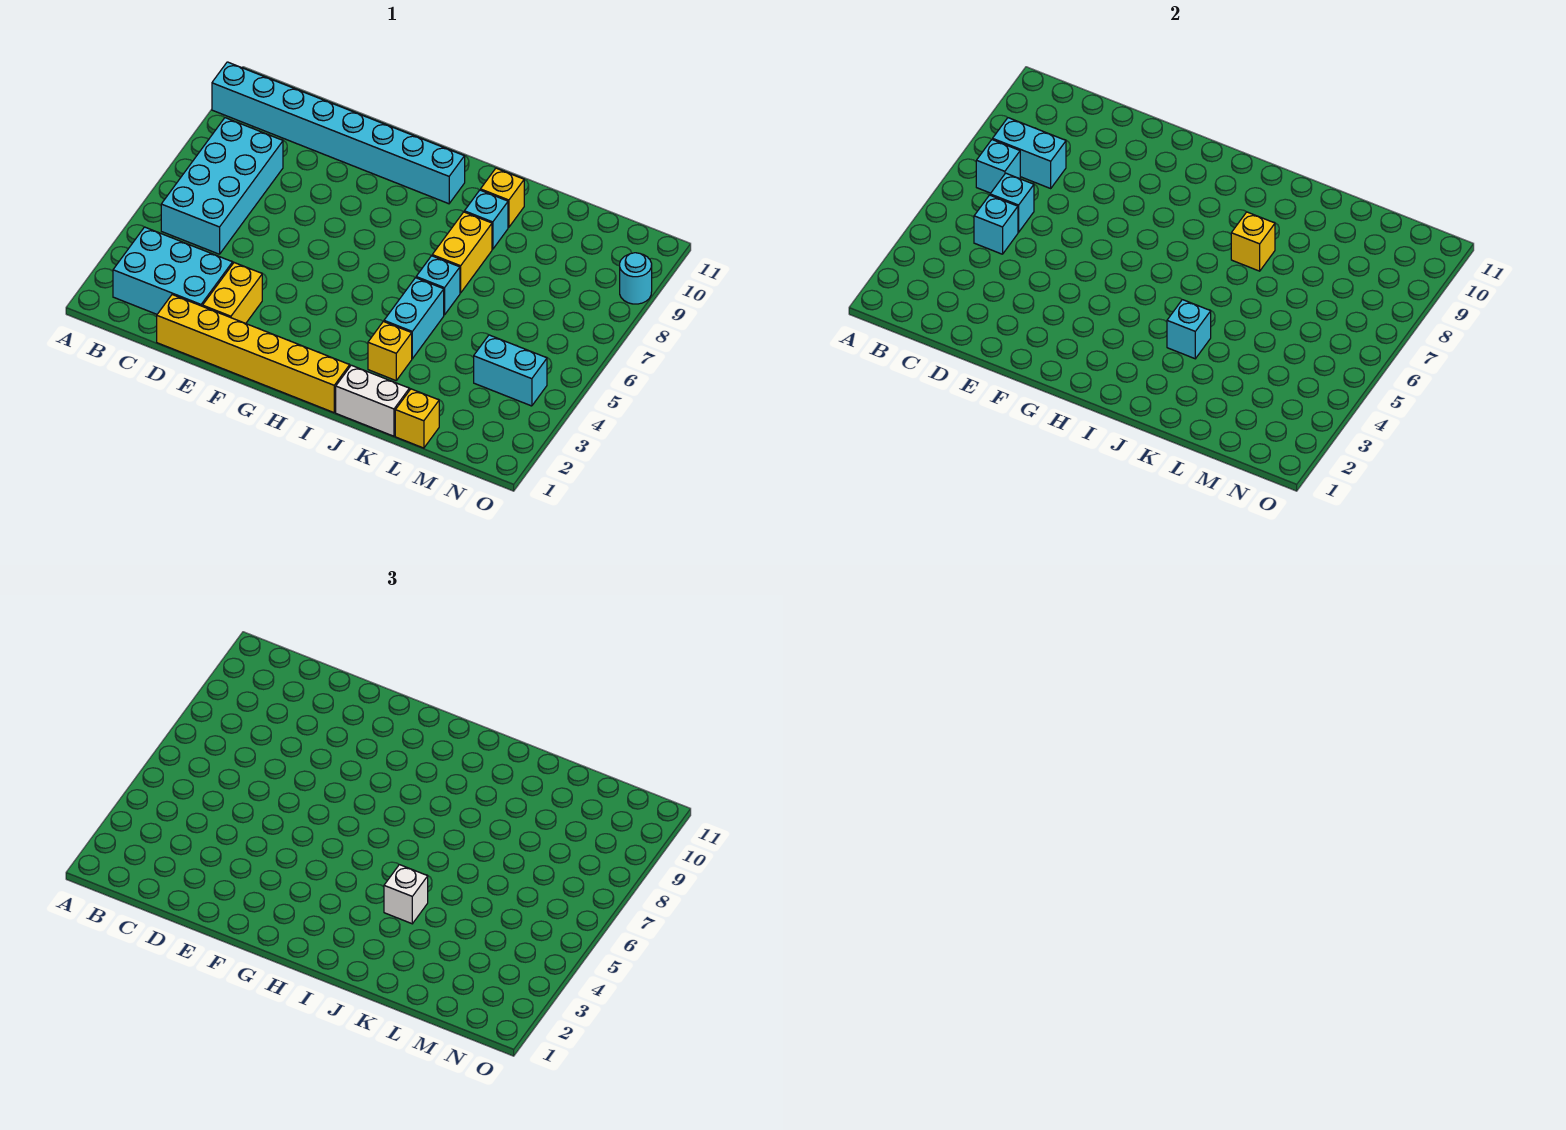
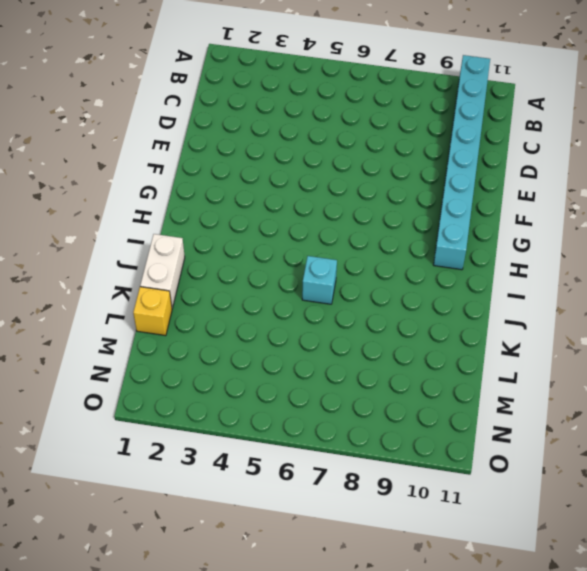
none -> cyan 2x3 brick [113,227,233,314]
none -> cyan 2x4 brick [161,118,283,254]
none -> yellow 1x6 brick [157,295,350,413]

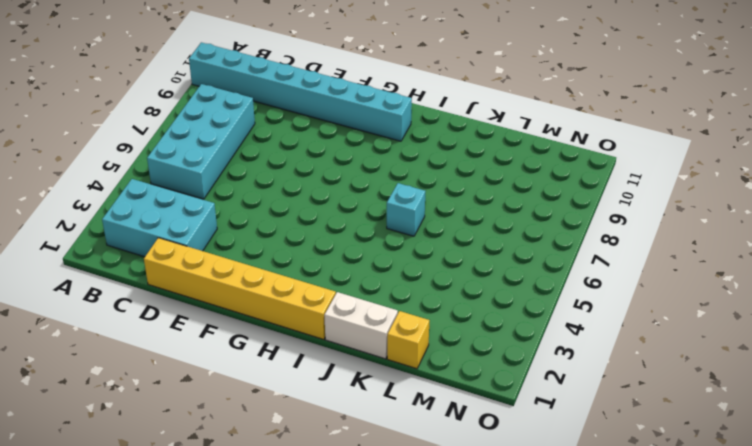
none -> yellow 1x2 brick [203,263,262,323]
none -> yellow 1x1 brick [368,322,412,380]
none -> cyan 1x2 brick [384,278,444,359]

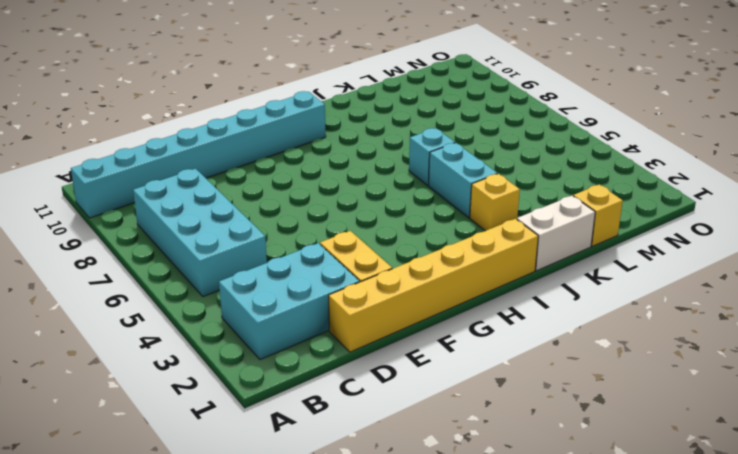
none -> yellow 1x2 brick [432,212,492,293]
none -> cyan 1x1 brick [464,190,508,249]
none -> yellow 1x1 brick [481,168,524,227]

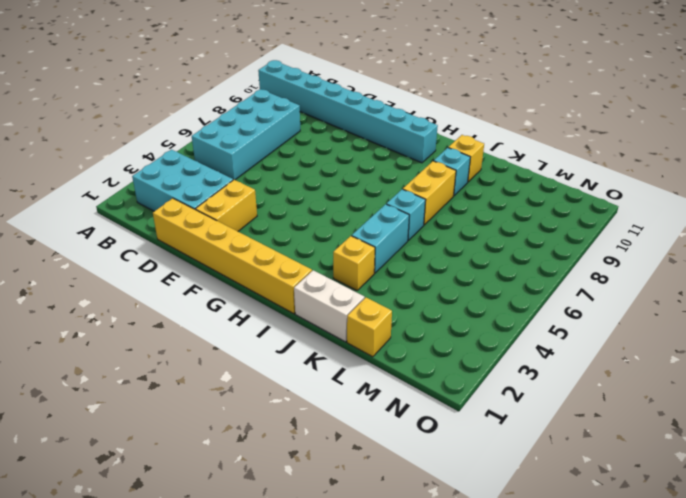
none -> cyan 1x2 brick [474,335,547,406]
none -> cyan 1x1 round brick [620,253,652,304]
none -> cyan 1x1 brick [976,140,1020,193]

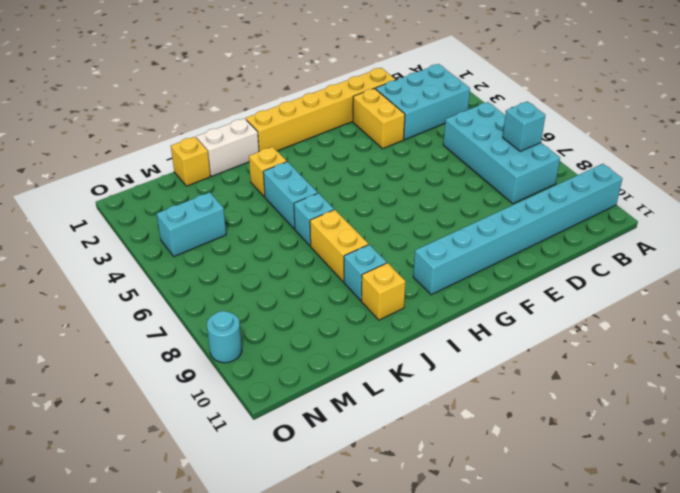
none -> cyan 1x2 brick [993,118,1066,188]
none -> cyan 1x1 brick [974,195,1018,254]
none -> cyan 1x1 brick [990,173,1034,232]

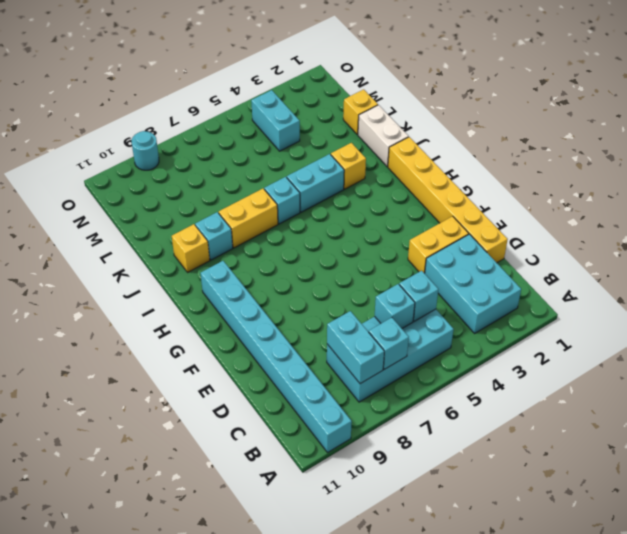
none -> cyan 1x1 brick [1167,300,1211,359]
none -> yellow 1x1 brick [1231,212,1275,271]
none -> white 1x1 brick [384,865,428,924]

